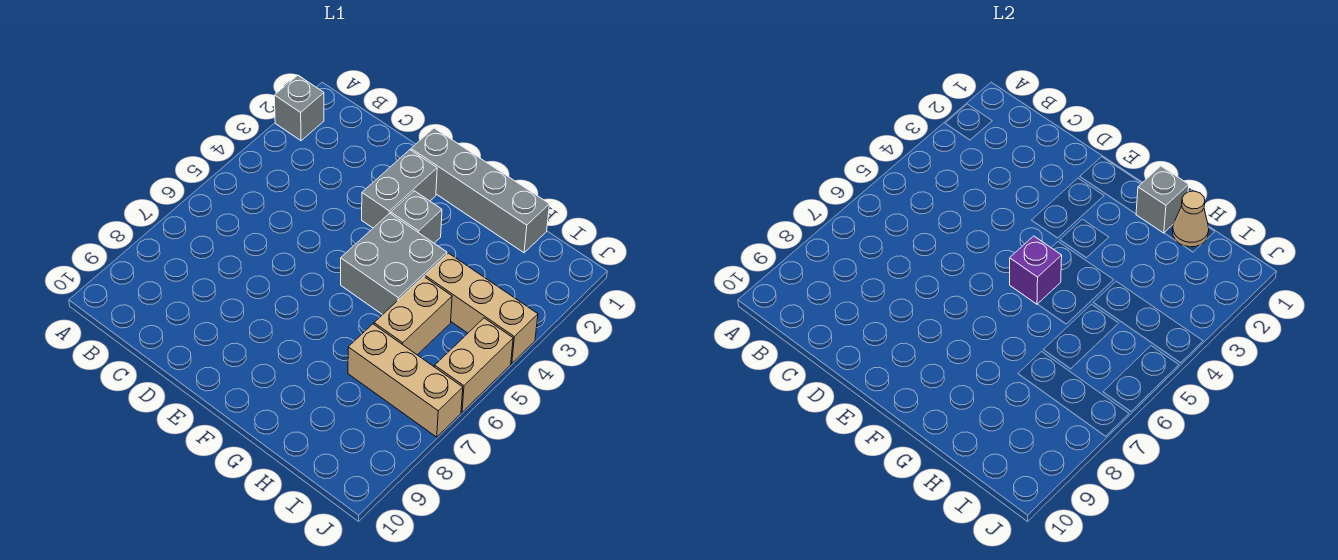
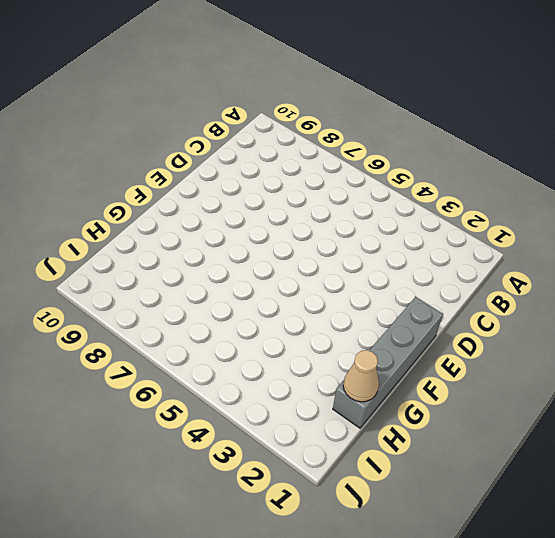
none -> grey 1x1 brick [274,75,324,141]
none -> grey 1x2 brick [362,150,437,228]
none -> grey 1x1 brick [391,191,442,243]

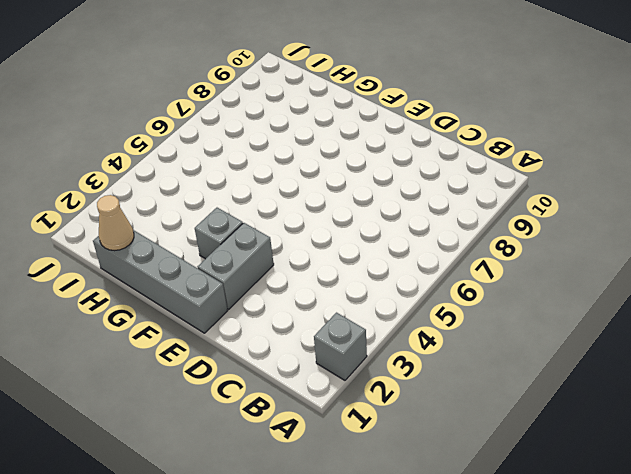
none -> grey 2x2 brick [341,213,447,315]
none -> tan 1x3 brick [425,253,538,364]
none -> tan 1x2 brick [374,277,452,355]

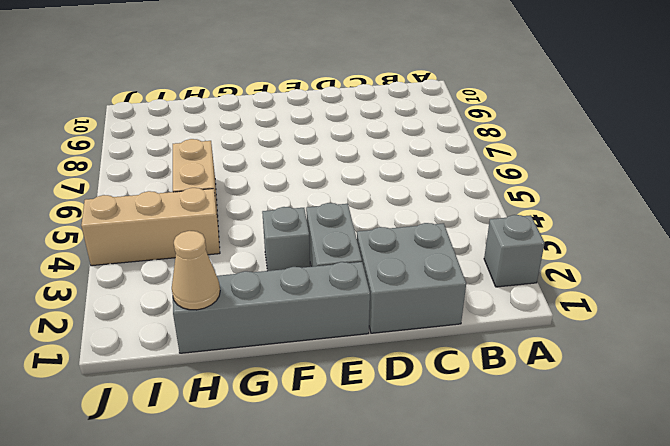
grey 2x2 brick [357,223,466,333] -> grey 2x2 brick moved to [341,213,447,315]
none -> tan 1x3 brick [348,324,463,437]
none -> tan 1x2 brick [435,318,513,412]
none -> purple 1x1 brick [1010,236,1062,304]

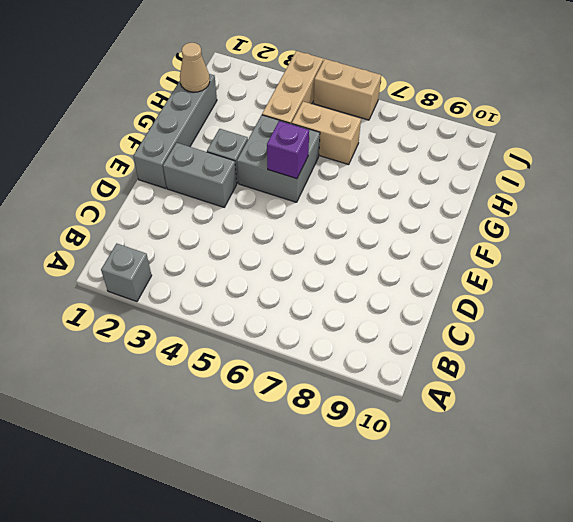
none -> tan 1x3 brick [348,324,463,437]
none -> grey 1x1 brick [1136,166,1189,233]

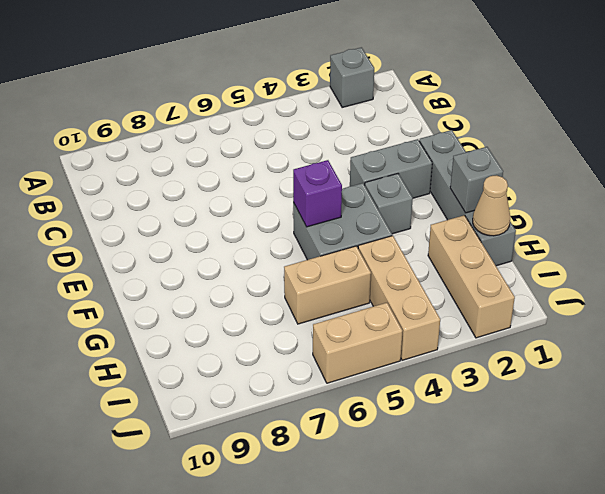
tan 1x3 brick [428,215,515,338] -> tan 1x3 brick moved to [348,324,463,437]

